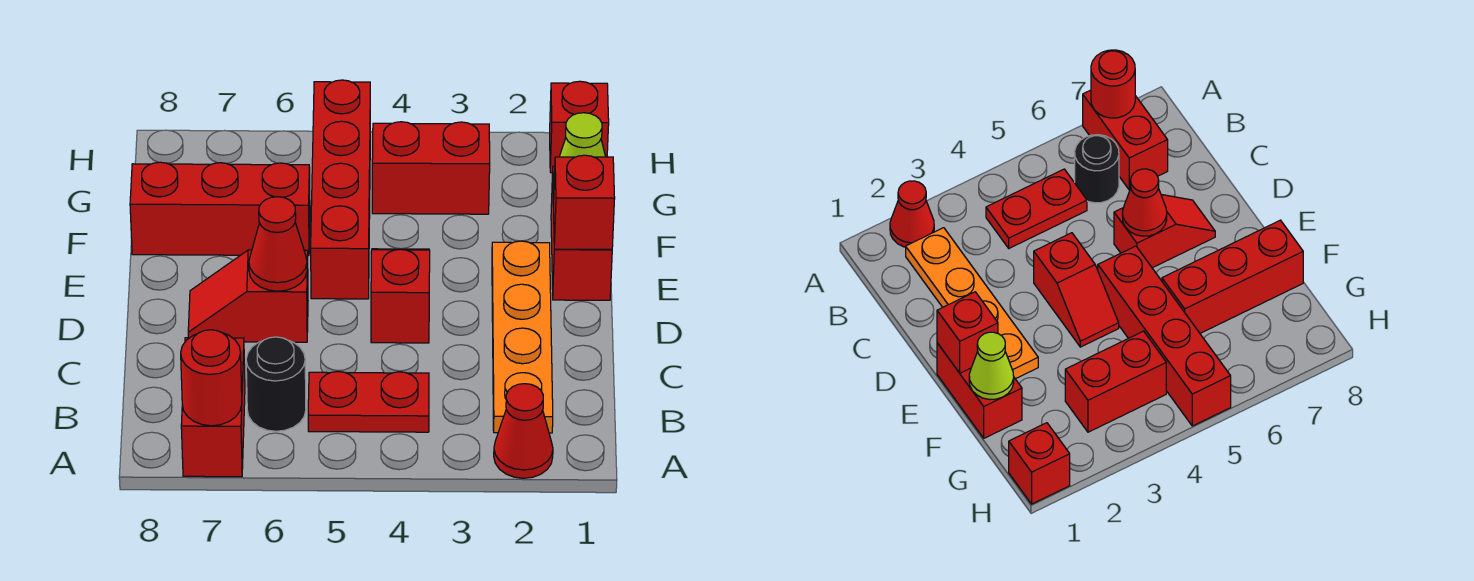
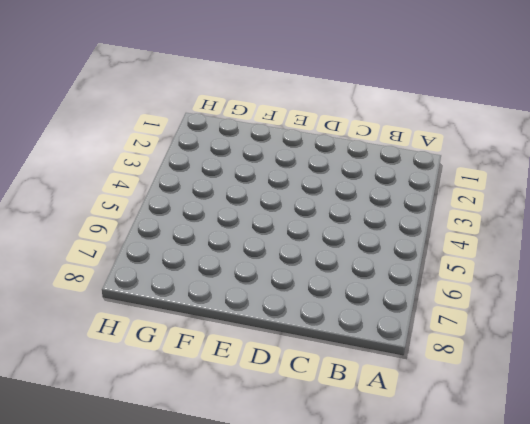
none -> red 1x1 cone [494,384,553,478]
none -> red 1x2 brick [181,338,245,477]
none -> orange 1x4 plate [492,241,553,433]

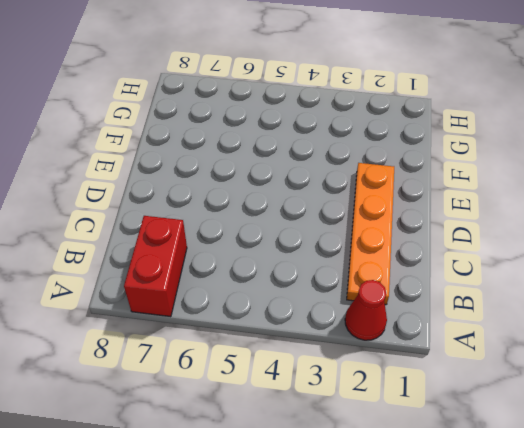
none -> red 1x2 plate [308,372,429,432]
none -> black 1x1 round brick [246,337,306,431]
none -> red 1x2 slope [371,249,430,343]

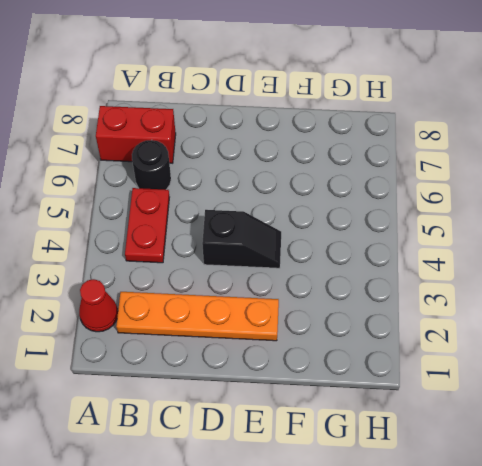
black 1x2 slope [202,210,281,268] -> red 1x2 slope [371,249,430,343]
none -> red 1x2 slope [188,250,308,342]
none -> red 1x2 brick [551,166,612,300]
none -> red 1x4 brick [311,80,370,299]

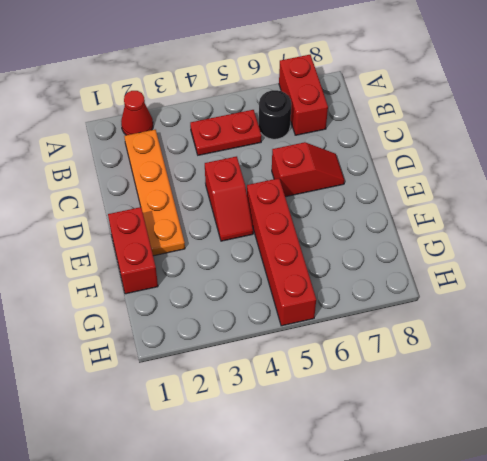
none -> red 1x3 brick [130,162,310,256]
none -> red 1x2 brick [372,122,490,214]
none -> red 1x1 brick [550,81,609,173]

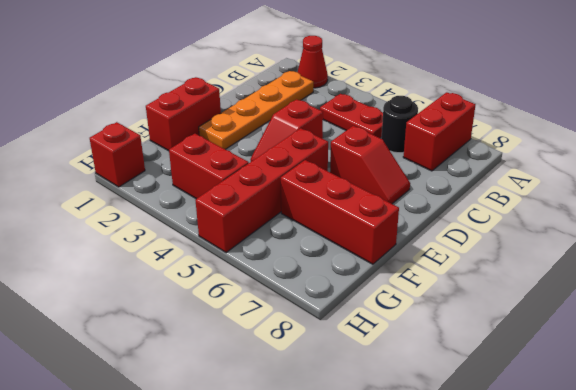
none -> red 1x1 round brick [181,330,242,426]
none -> red 1x1 cone [249,197,307,291]
none -> red 1x1 brick [554,155,615,249]

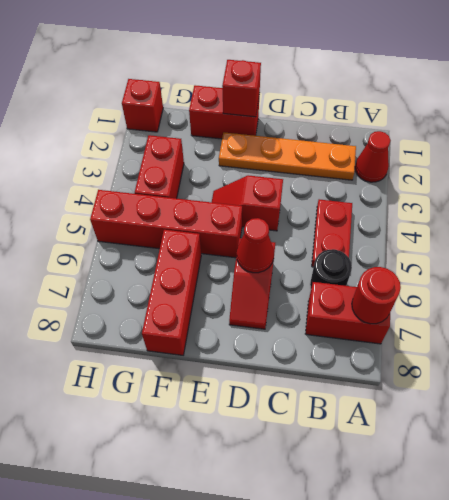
none -> lime 1x1 cone [553,113,606,187]

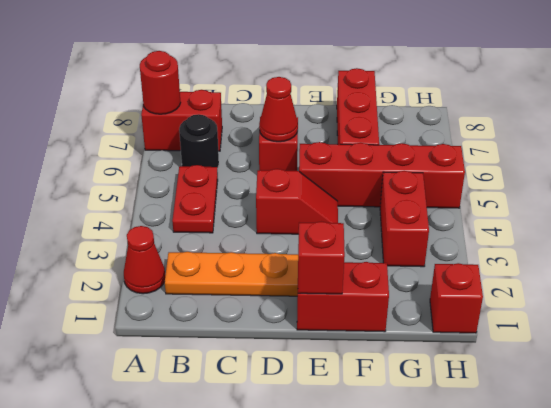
none -> lime 1x1 cone [553,113,606,187]

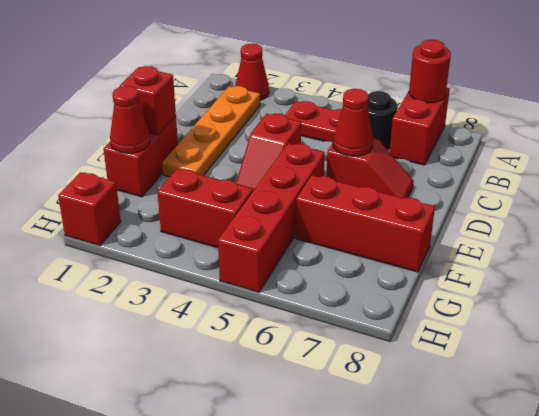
red 1x1 cone [110,86,150,153] -> lime 1x1 cone [553,113,606,187]

